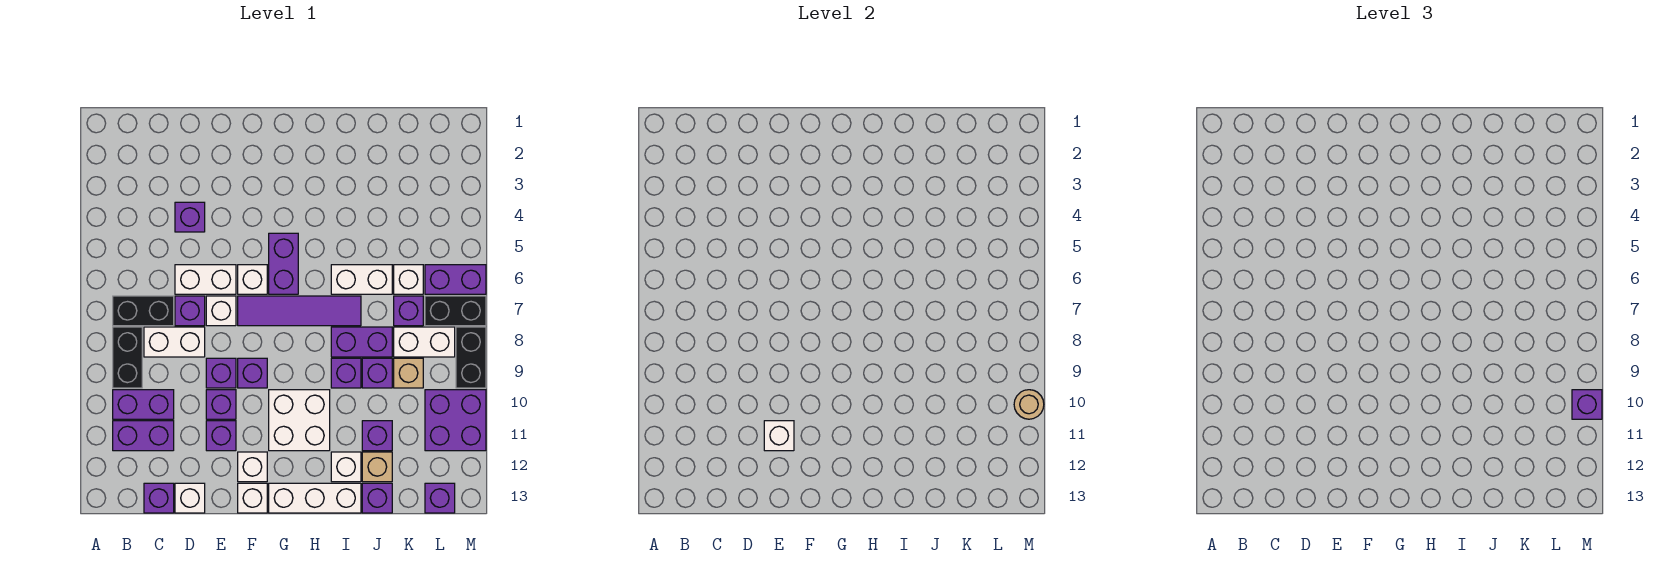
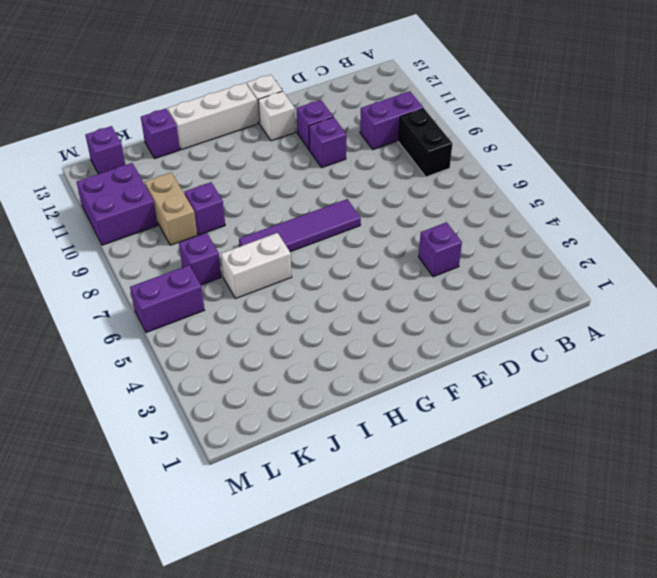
tan 1x2 brick [145,172,197,245] -> tan 1x1 brick [394,358,423,388]
none -> black 1x2 brick [113,296,174,326]
none -> purple 1x2 brick [113,421,174,451]
none -> white 1x2 brick [144,327,205,357]
none -> purple 1x1 brick [144,483,174,513]

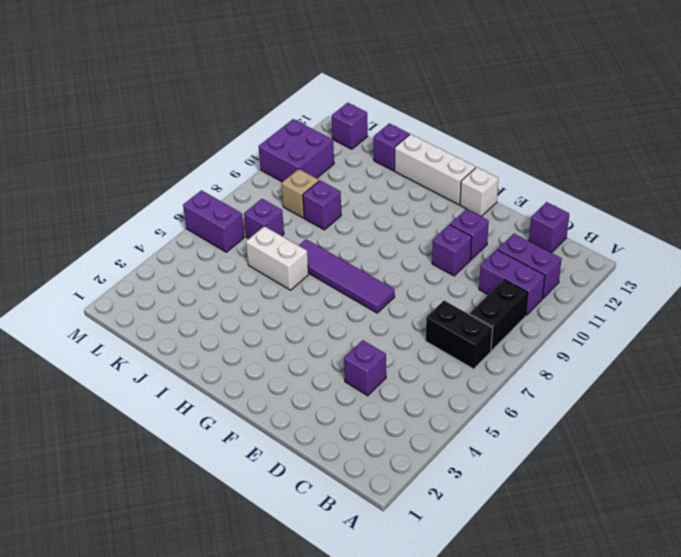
none -> white 1x2 brick [144,327,205,357]
none -> white 1x2 brick [175,265,236,294]
none -> purple 1x1 brick [175,296,205,326]
none -> white 1x1 brick [175,483,205,513]

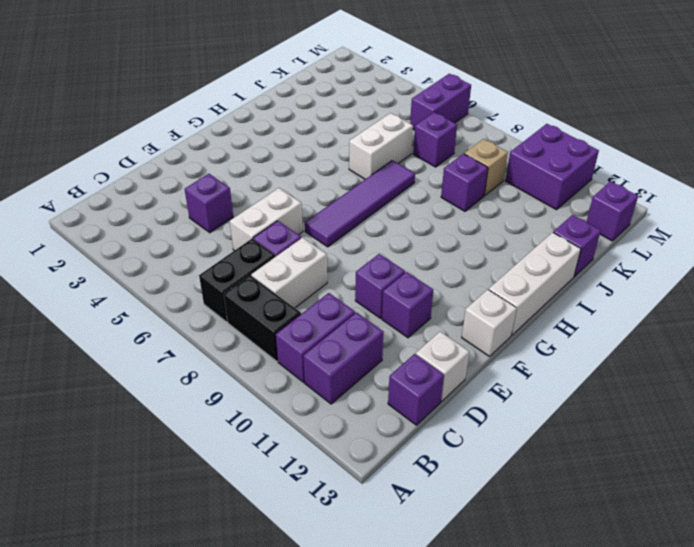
none -> white 1x1 brick [206,296,236,326]
none -> purple 1x1 brick [206,358,236,388]
none -> white 1x1 brick [238,265,267,294]
none -> purple 1x1 brick [238,358,267,388]

